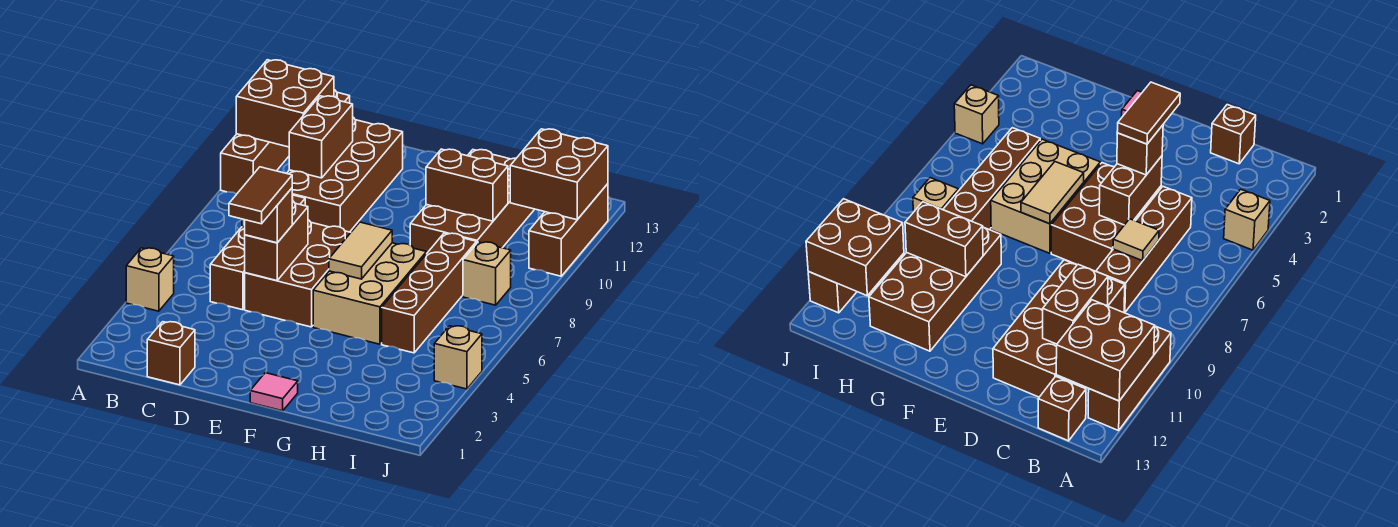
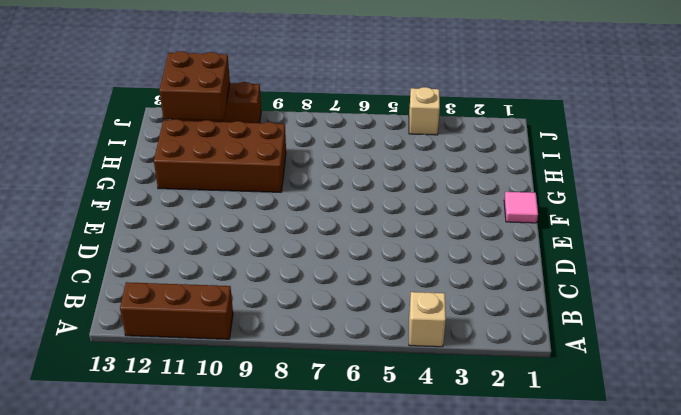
none -> brown 1x1 brick [1038,376,1086,441]
none -> brown 1x1 brick [147,322,195,385]
none -> brown 1x4 brick [210,195,305,310]

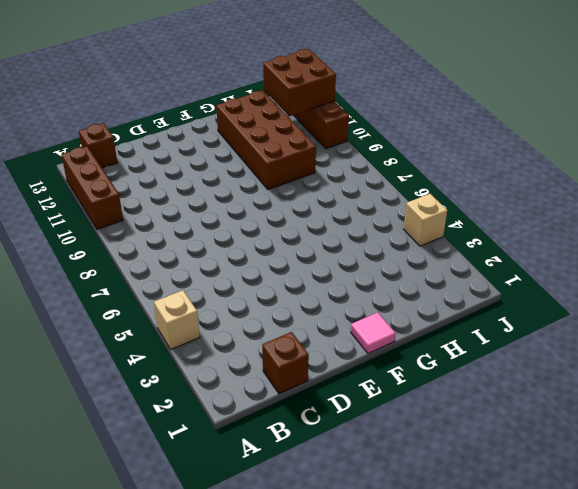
none -> brown 1x4 brick [210,195,305,310]
none -> brown 2x4 brick [287,117,403,232]
none -> brown 2x3 brick [245,220,351,327]

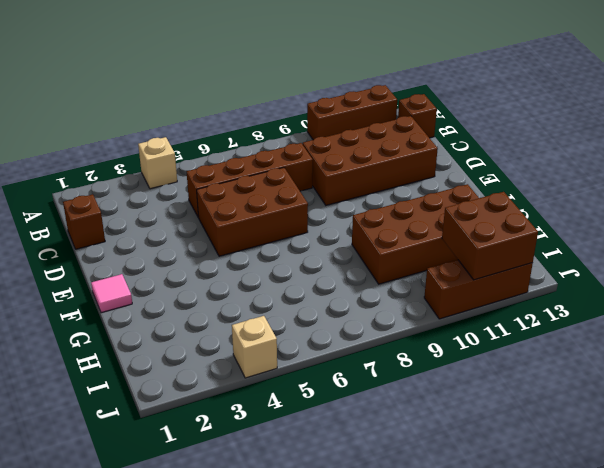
none -> tan 2x3 brick [313,243,426,344]
none -> brown 1x4 brick [382,233,476,353]
none -> tan 1x1 brick [463,242,511,305]

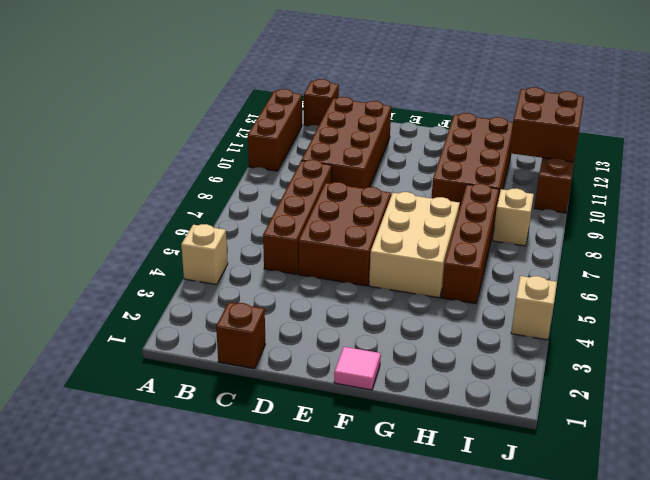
none -> brown 2x2 brick [236,60,334,147]
none -> tan 1x1 tile [1113,219,1159,261]
none -> brown 1x2 brick [289,96,353,178]

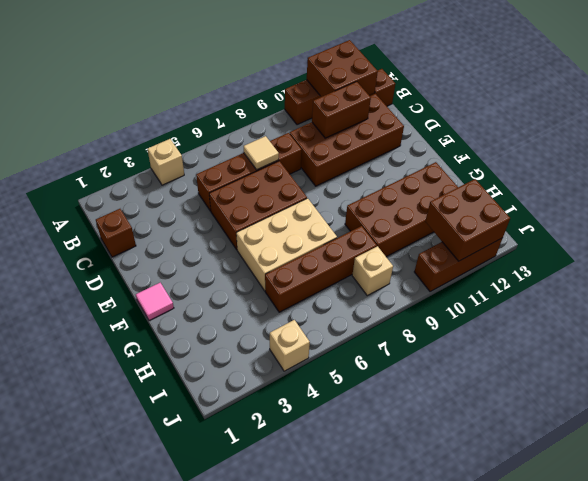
none -> brown 1x2 brick [245,201,308,281]
none -> tan 1x2 tile [329,222,392,279]
none -> brown 1x2 brick [426,149,508,221]

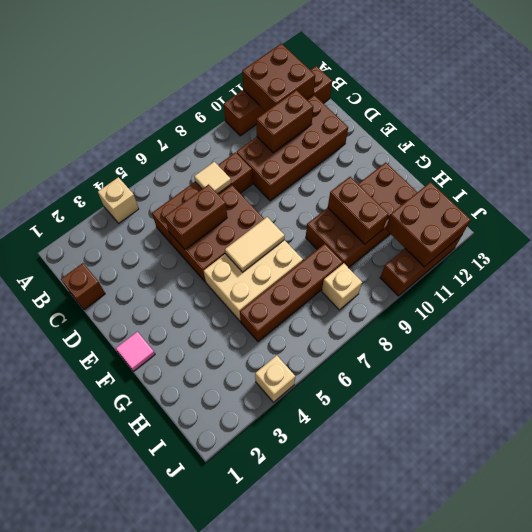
none -> brown 1x1 brick [245,188,292,243]
none -> brown 1x2 tile [229,167,292,224]

